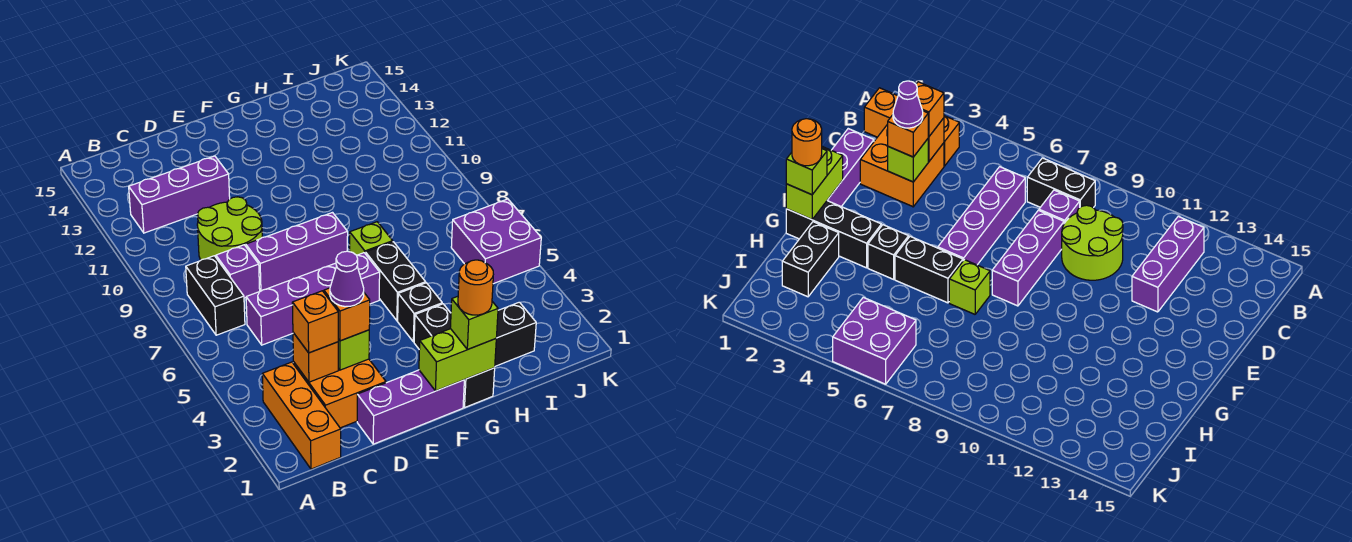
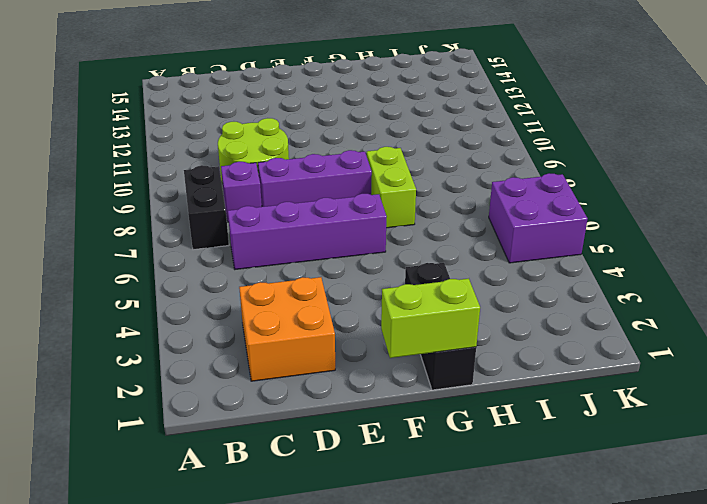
lime 1x2 brick [367,147,416,228] -> lime 1x1 brick [350,222,393,255]
none -> orange 1x3 brick [262,362,341,469]
none -> purple 1x3 brick [129,156,230,233]
none -> purple 1x3 brick [357,370,464,444]

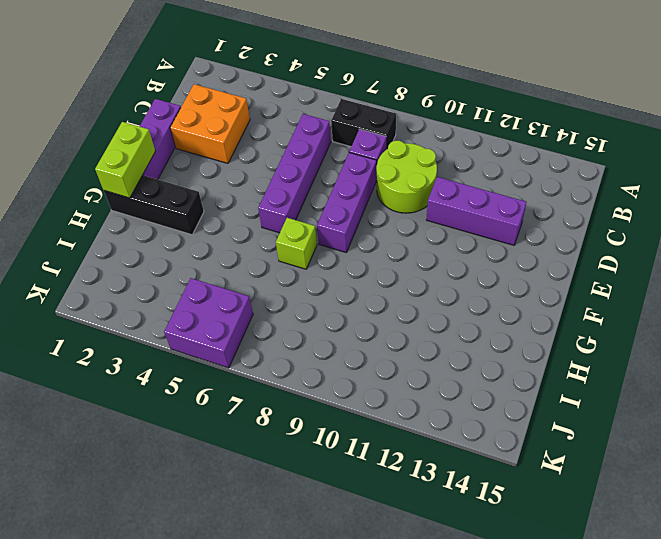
purple 1x3 brick [426,177,526,245] -> purple 1x3 brick turned to [129,156,230,233]
none -> orange 1x3 brick [262,362,341,469]
none -> black 1x1 brick [398,283,442,342]
none -> black 1x2 brick [366,242,426,321]

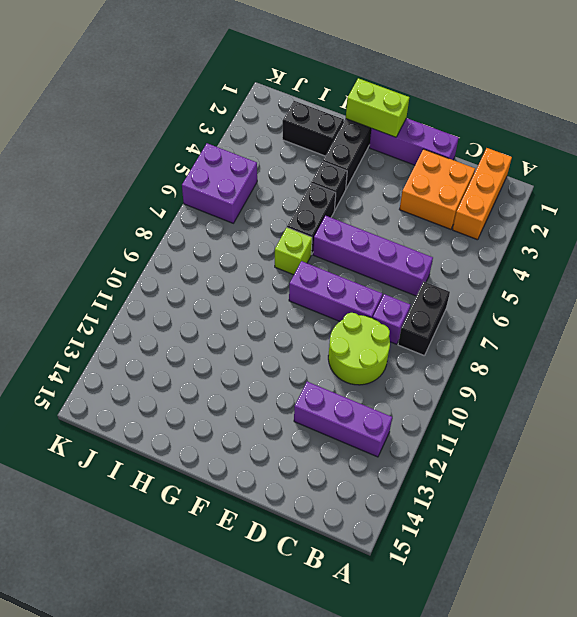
none -> orange 1x1 brick [293,333,338,382]
none -> lime 1x1 brick [338,330,369,370]
none -> orange 1x1 brick [292,291,338,353]

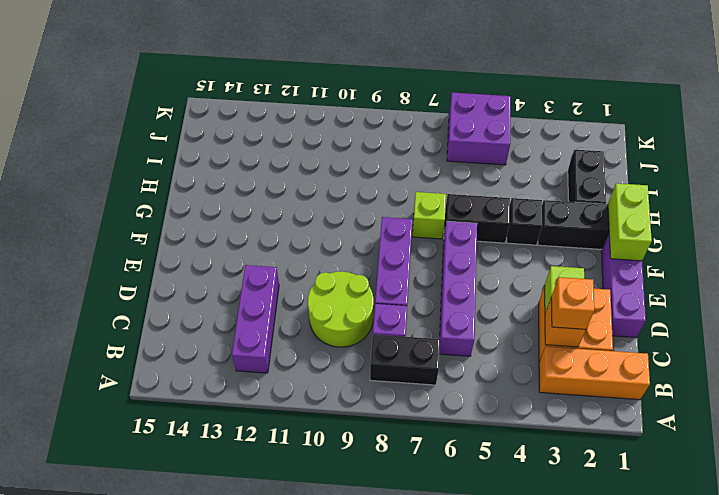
none -> orange 1x1 brick [324,288,370,341]
none -> lime 1x1 brick [450,296,498,350]
none -> purple 1x1 cone [330,251,364,307]

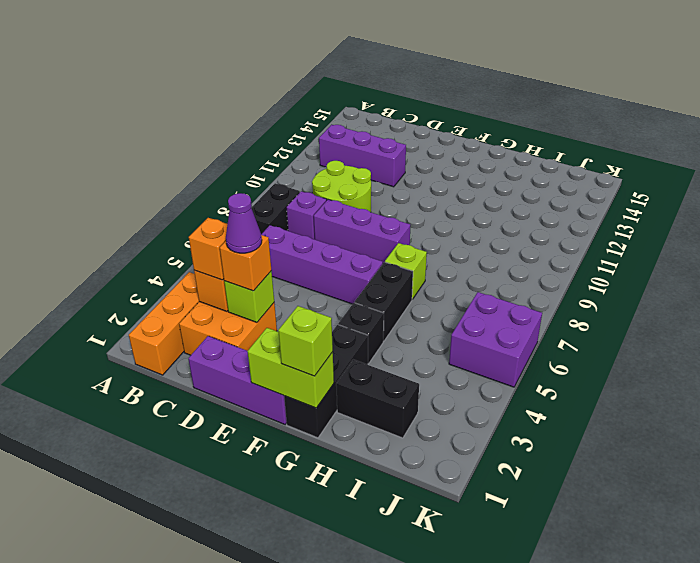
none -> orange 1x1 round brick [458,260,493,315]

